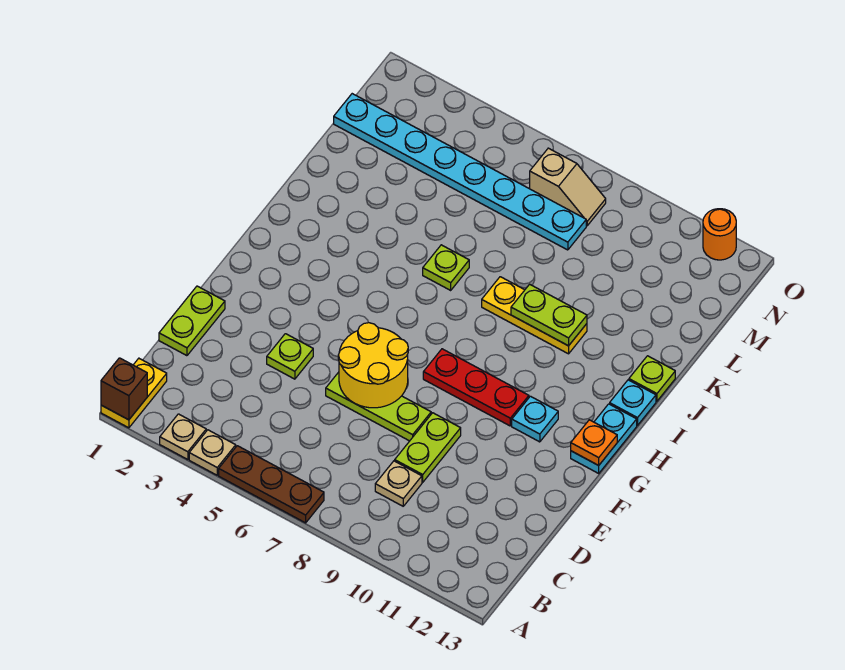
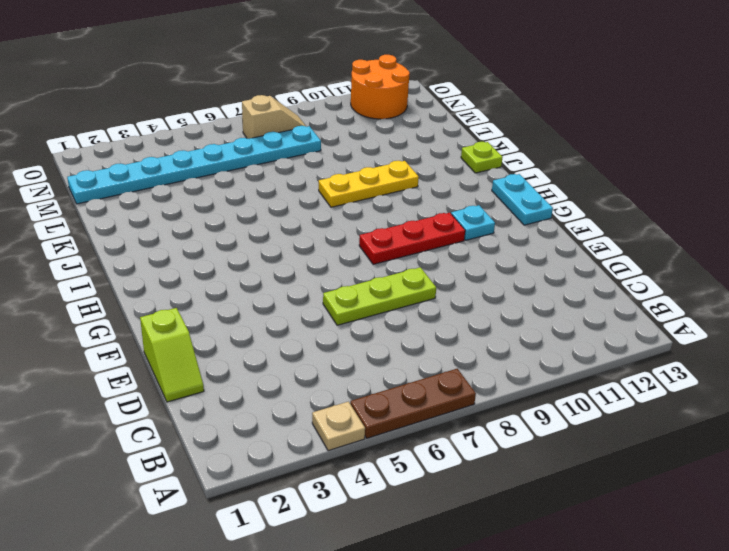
lime 1x2 slope [140,308,204,402] -> lime 1x2 plate [159,286,225,356]
orange 2x2 round brick [351,55,410,119] -> orange 1x1 round brick [703,209,736,260]
none -> yellow 1x2 plate [101,358,167,428]
none -> tan 1x1 plate [160,414,206,460]
none -> tan 1x1 plate [375,461,422,506]

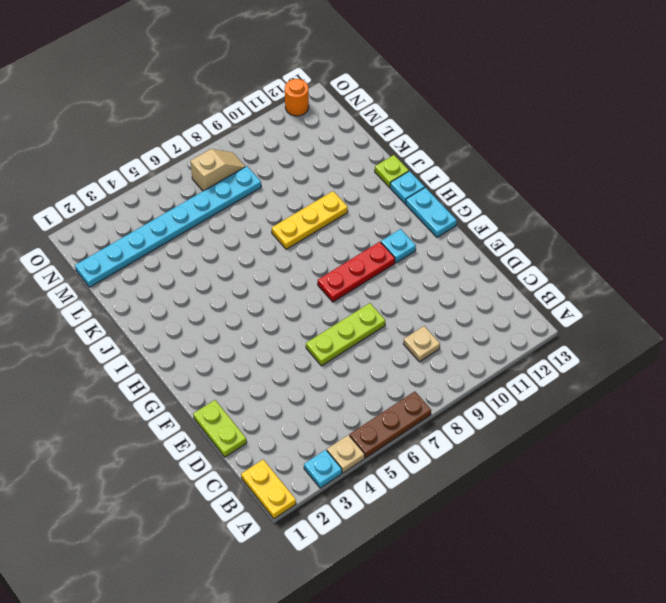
cyan 1x1 plate [304,450,342,488] -> tan 1x1 plate [160,414,206,460]
none -> lime 1x2 plate [395,413,461,482]
none -> lime 1x1 plate [267,334,313,379]
none -> lime 1x1 plate [423,245,469,290]

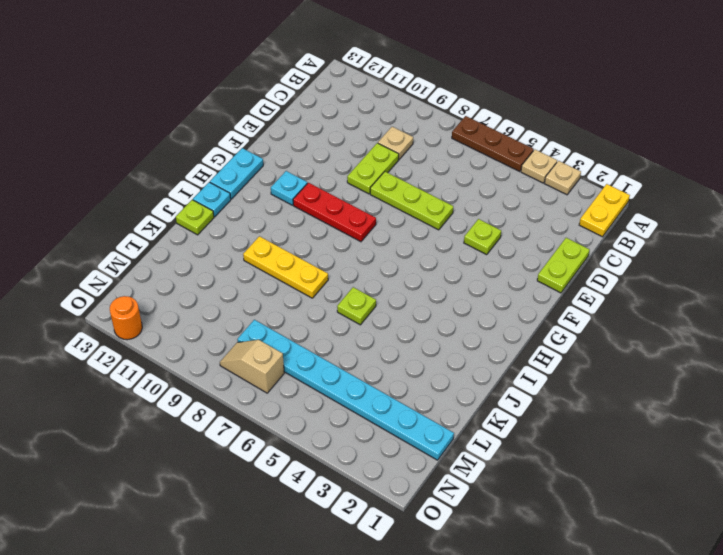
none -> brown 1x1 brick [101,358,147,420]
none -> yellow 2x2 round brick [338,323,408,408]
none -> orange 1x1 plate [571,420,617,465]

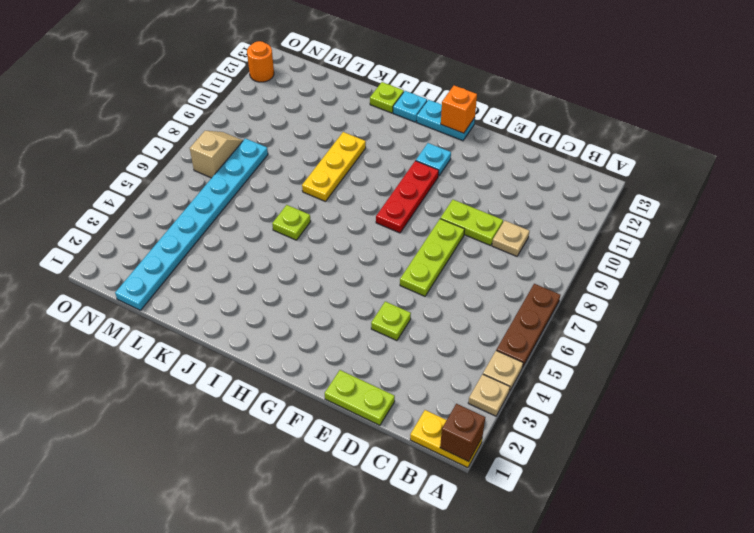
orange 1x1 brick [441,85,477,133] -> orange 1x1 plate [571,420,617,465]
none -> yellow 2x2 round brick [338,323,408,408]
none -> lime 1x2 plate [511,284,587,346]

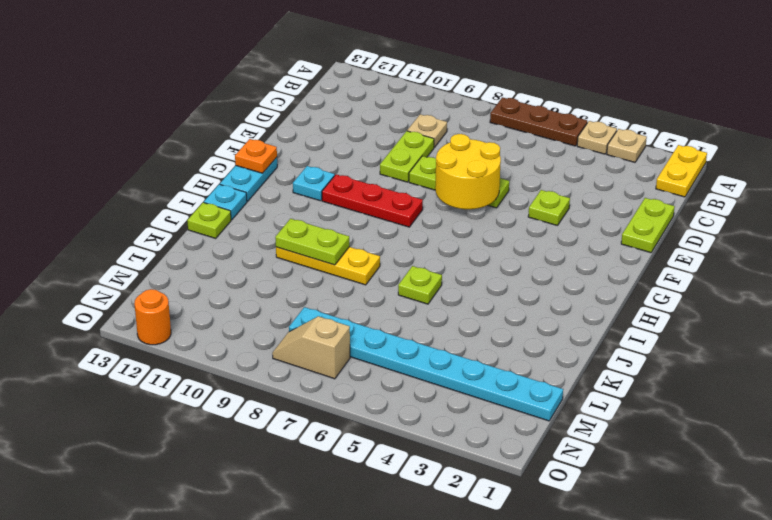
none -> brown 1x1 brick [101,358,147,420]

